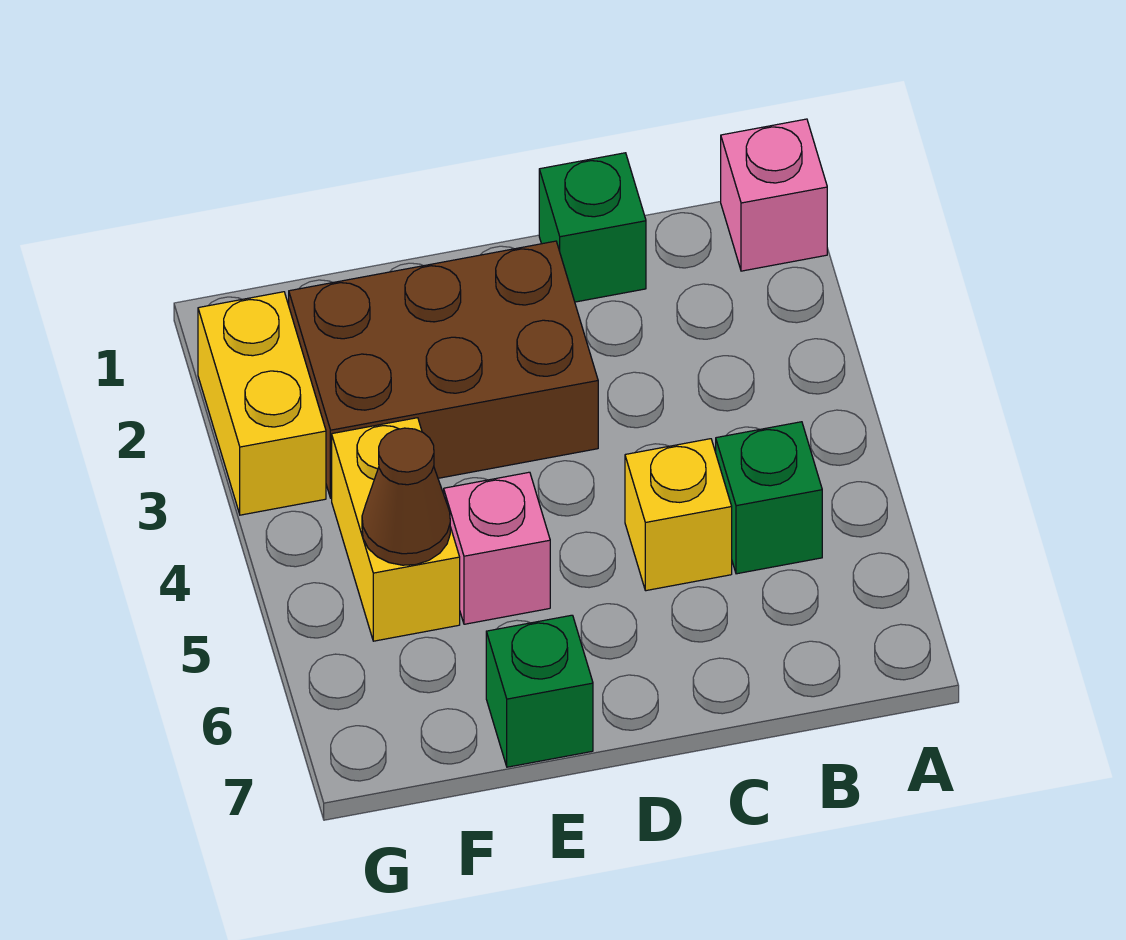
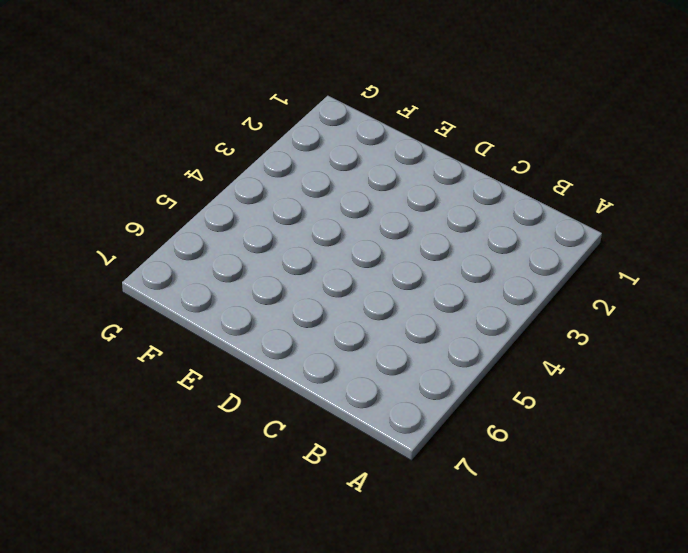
none -> pink 1x1 brick [721,119,827,271]
none -> green 1x1 brick [716,422,822,574]

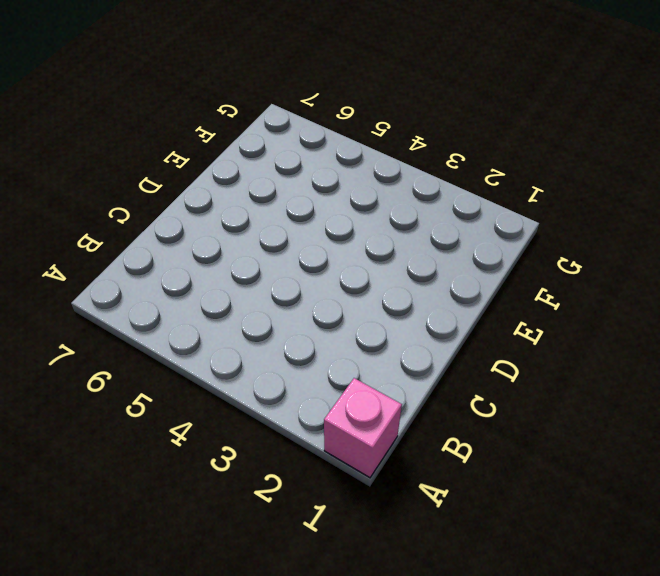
none -> green 1x1 brick [716,422,822,574]
none -> green 1x1 brick [539,153,646,302]

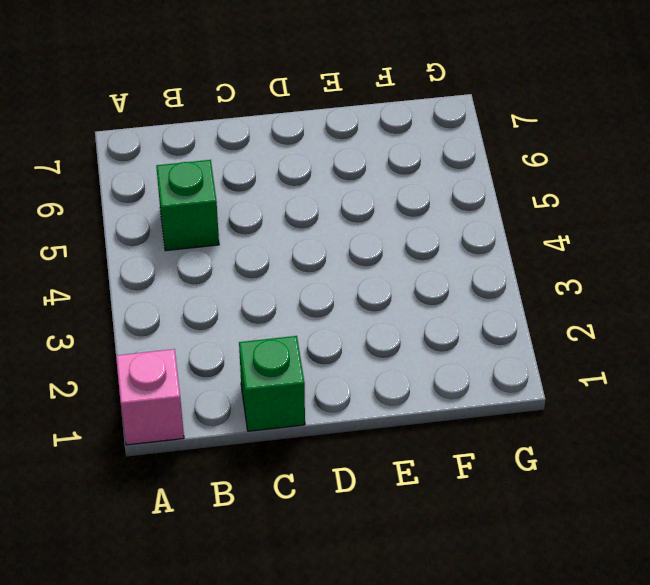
none -> yellow 1x1 brick [625,439,732,591]
none -> brown 2x3 brick [289,241,598,498]

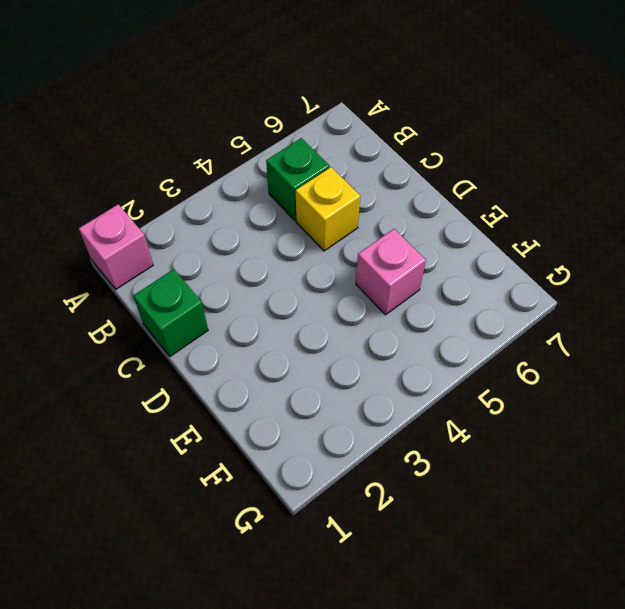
none -> brown 2x3 brick [289,241,598,498]
none -> green 1x1 brick [486,615,593,767]

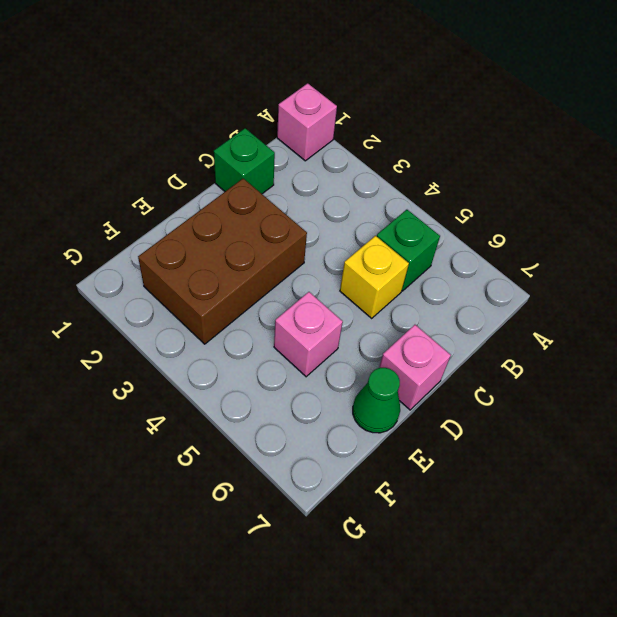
pink 1x1 brick [379,325,451,410] -> none
green 1x1 cone [353,368,400,433] -> green 1x1 brick [486,615,593,767]
none -> yellow 1x2 brick [332,418,460,641]
none -> yellow 1x2 brick [198,292,326,515]

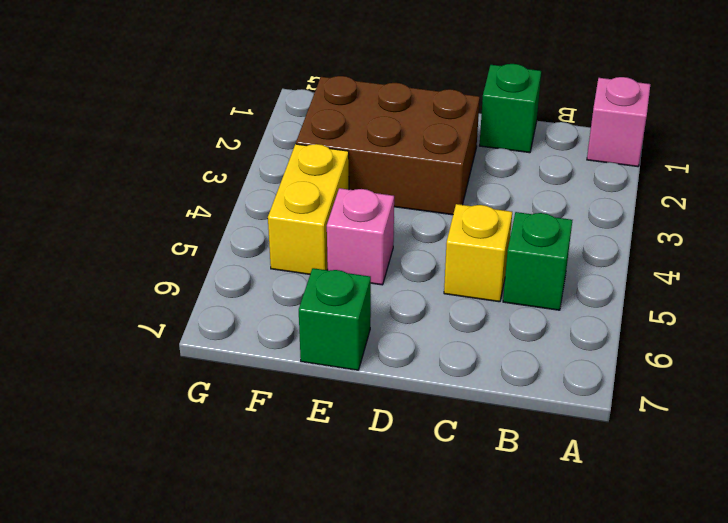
none -> yellow 1x2 brick [198,292,326,515]
none -> brown 1x1 cone [362,428,450,565]

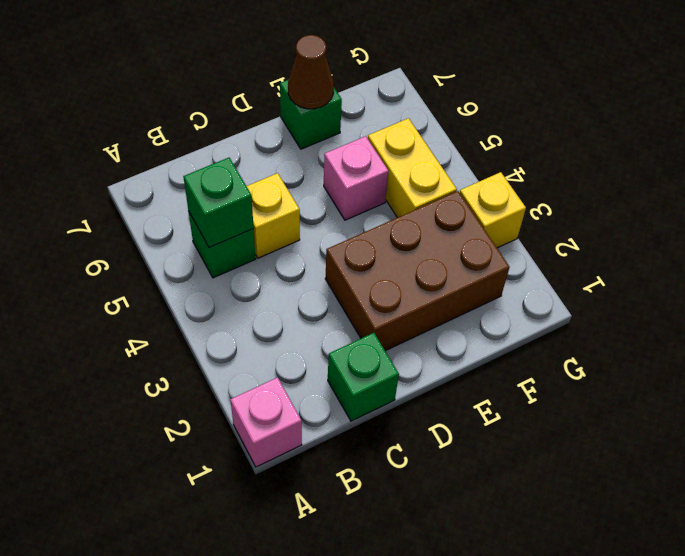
green 1x1 brick [183,158,254,247] -> none
brown 1x1 cone [288,35,334,109] -> brown 1x1 cone moved to [362,428,450,565]
yellow 1x1 brick [460,172,526,248] -> yellow 1x2 brick [198,292,326,515]

